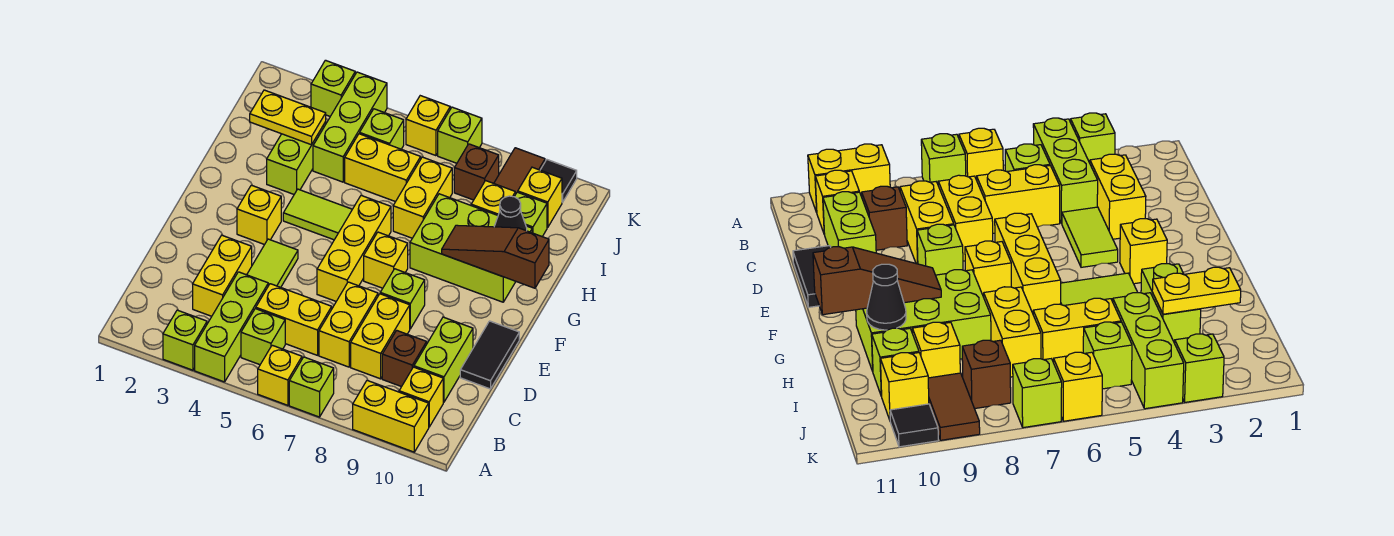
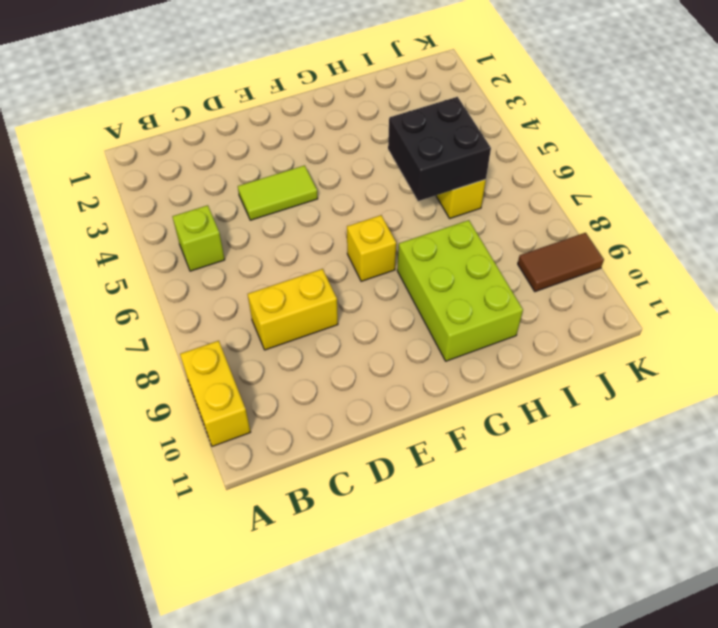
black 2x2 brick [388,97,491,201] -> none
none -> lime 1x1 brick [163,310,207,370]
none -> lime 1x3 brick [195,272,268,382]
none -> yellow 1x1 brick [258,345,302,405]
none -> lime 1x1 brick [289,357,334,417]

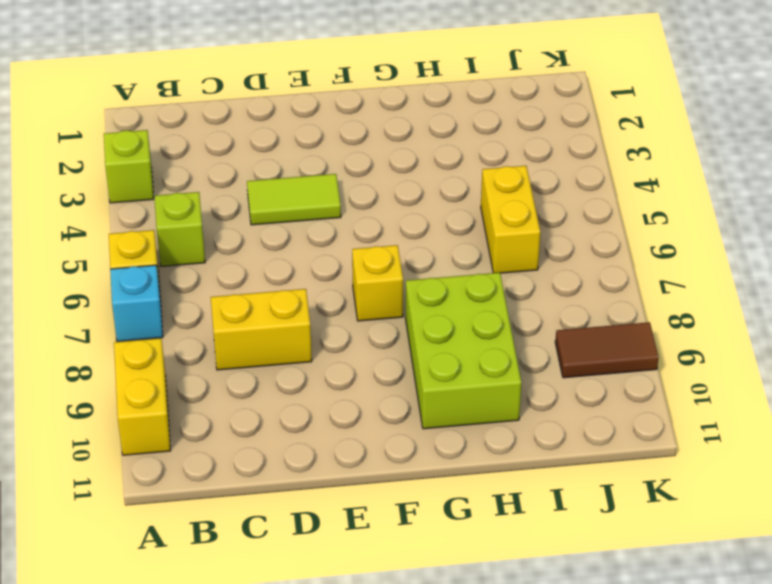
cyan 1x1 brick [110,265,163,341] -> lime 1x1 brick [289,357,334,417]
none -> lime 1x3 brick [195,272,268,382]
none -> yellow 1x1 brick [399,367,443,427]
none -> yellow 1x2 brick [193,235,252,316]
none -> yellow 1x2 brick [256,284,332,355]

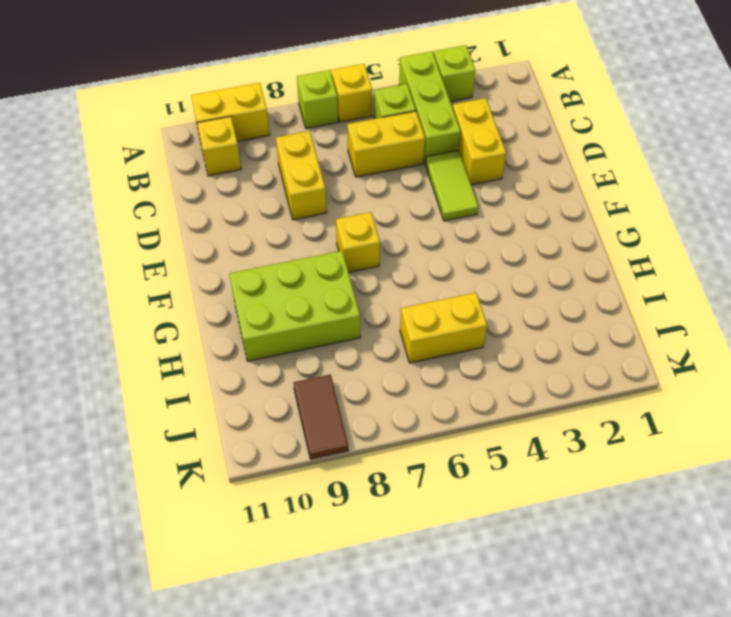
none -> yellow 1x2 brick [319,282,378,367]
none -> brown 1x1 brick [382,330,427,387]
none -> lime 1x2 brick [414,317,473,402]
none -> black 1x2 tile [460,321,519,389]

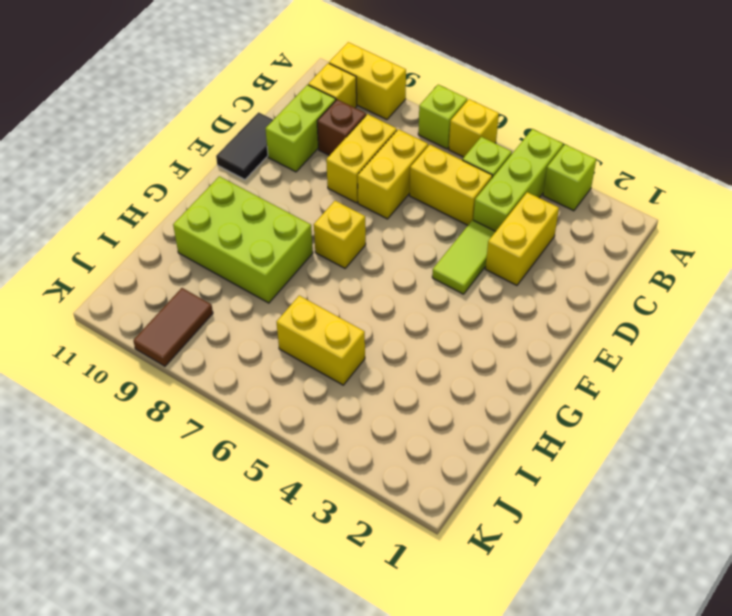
none -> yellow 1x3 brick [317,196,391,301]
none -> lime 1x1 brick [380,269,425,329]
none -> yellow 1x1 brick [237,185,281,245]
none -> lime 1x2 tile [283,189,352,240]

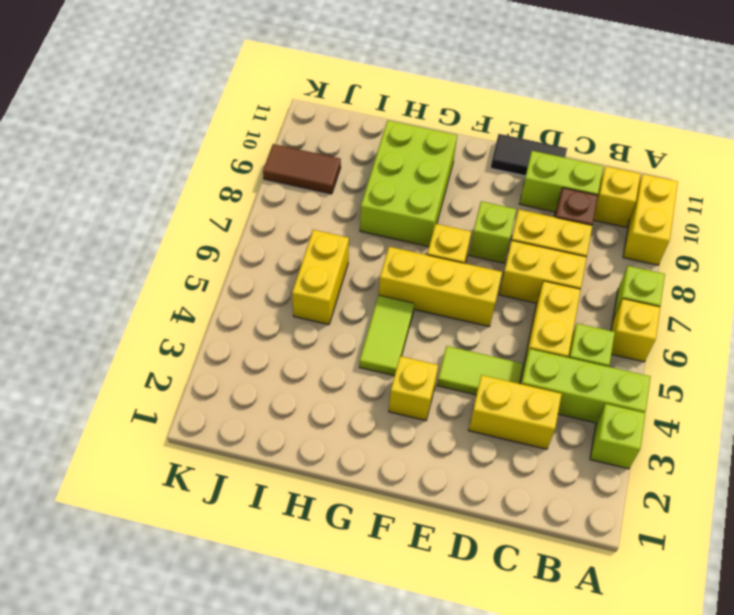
none -> lime 1x2 brick [267,122,326,194]
none -> yellow 1x2 brick [393,157,452,238]
none -> lime 1x3 brick [313,72,387,182]
none -> yellow 1x1 brick [471,181,515,215]

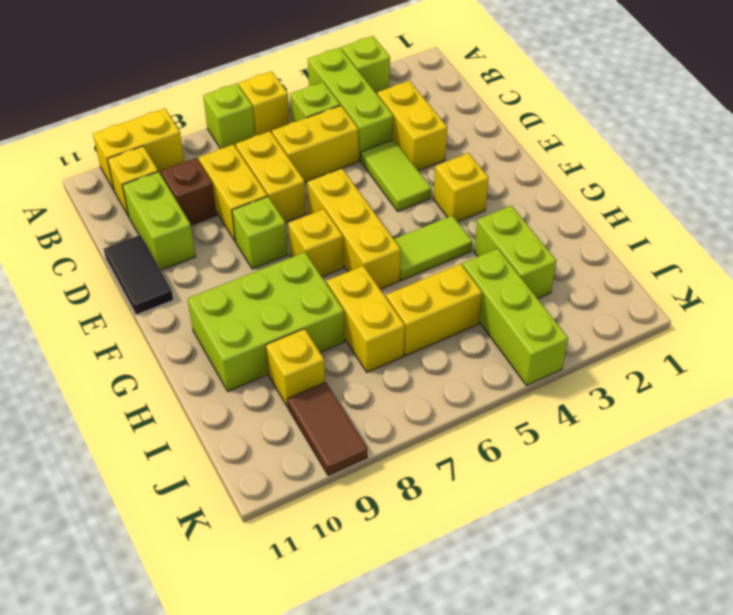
none -> lime 1x1 brick [514,192,547,237]
none -> lime 1x1 brick [360,109,404,149]
none -> brown 1x1 brick [454,144,499,200]
none -> yellow 1x1 brick [518,167,562,227]

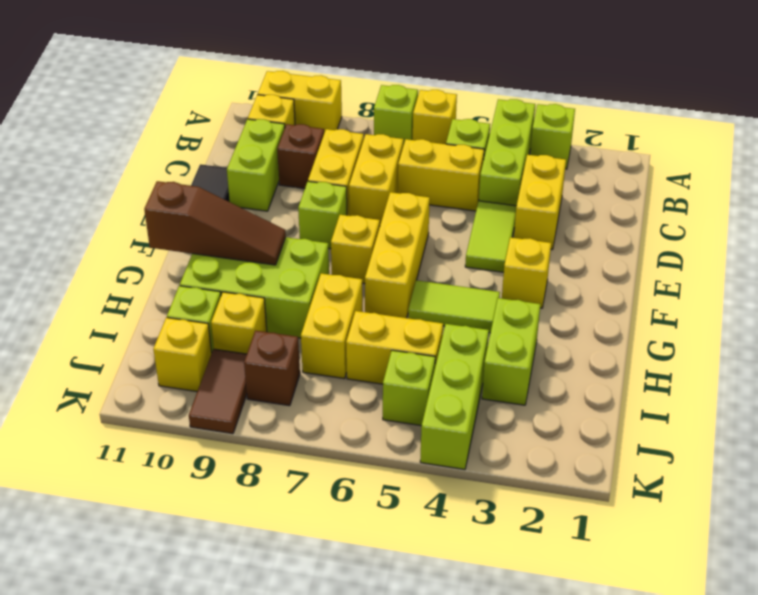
none -> lime 1x1 brick [311,60,355,116]
none -> yellow 1x1 brick [406,96,450,156]
none -> lime 1x1 brick [438,107,482,163]
none -> black 1x1 tile [541,160,577,202]

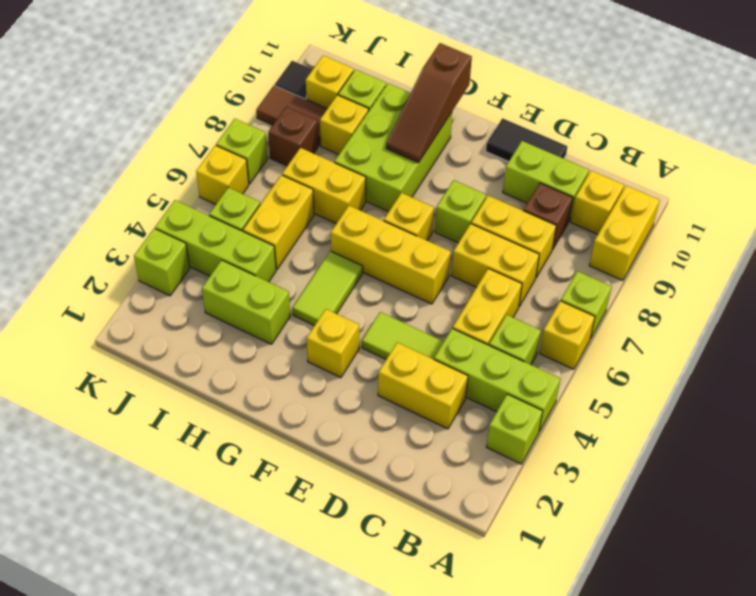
none -> black 1x1 cone [494,196,527,231]
none -> yellow 1x2 plate [250,90,326,145]

